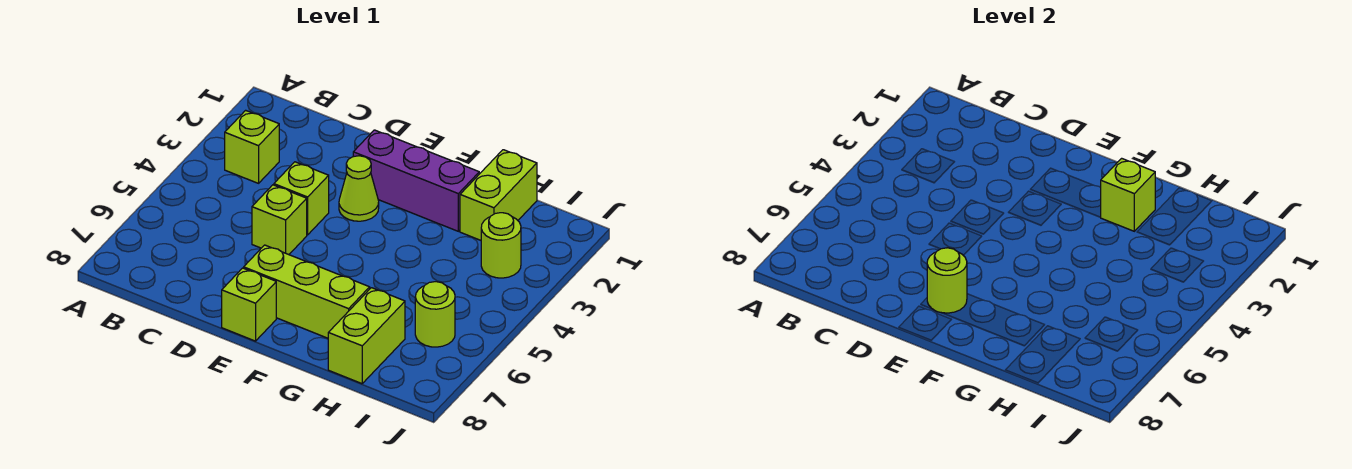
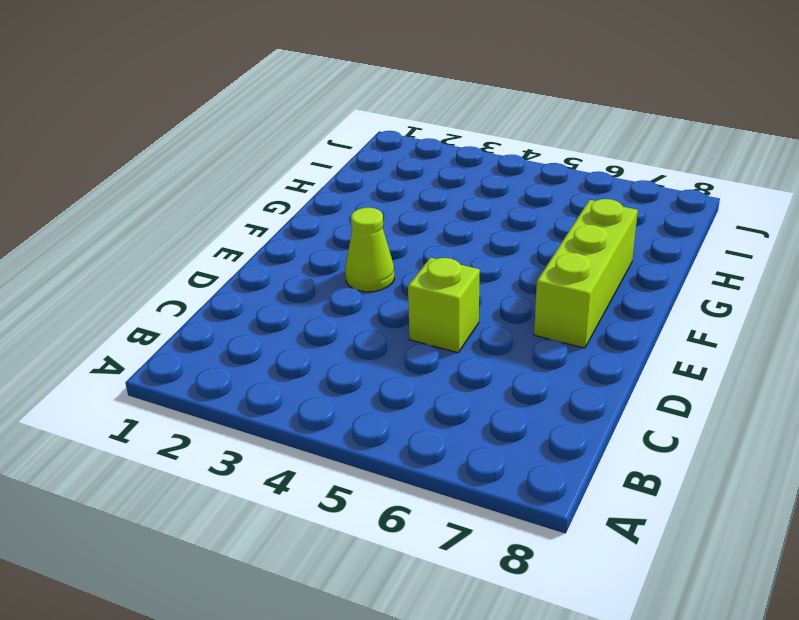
none -> lime 1x1 brick [225,110,279,183]
none -> lime 1x1 brick [274,162,329,235]
none -> purple 1x3 brick [353,130,479,231]

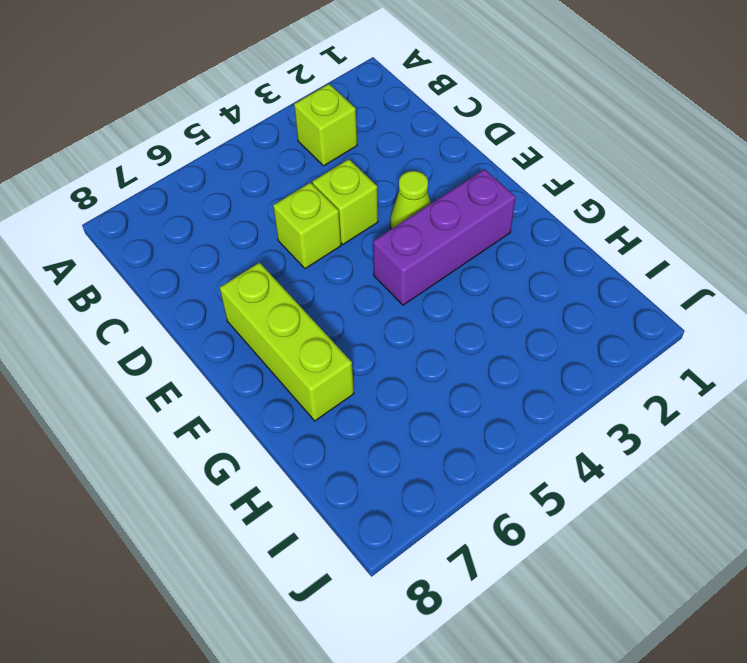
purple 1x3 brick [373,169,515,305] -> purple 1x3 brick turned to [353,130,479,231]
none -> lime 1x1 brick [222,268,276,341]
none -> lime 1x2 brick [460,150,537,240]
none -> lime 1x2 brick [328,288,405,384]

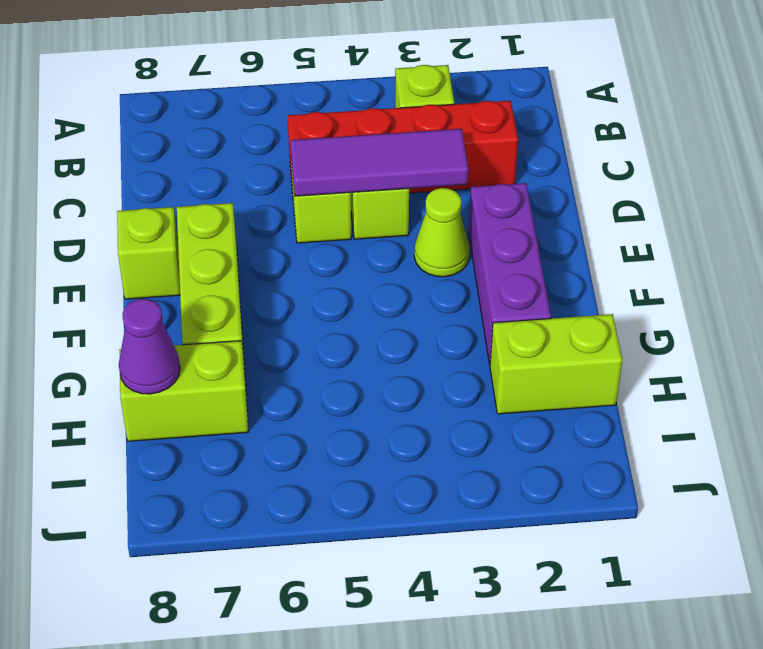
red 1x4 brick [288,101,518,193] -> none
purple 1x3 tile [290,129,468,196] -> none
purple 1x1 cone [119,299,180,394] -> none
none -> lime 1x1 round brick [481,213,521,278]
none -> lime 1x1 round brick [415,282,455,347]
none -> lime 1x1 round brick [927,248,967,313]

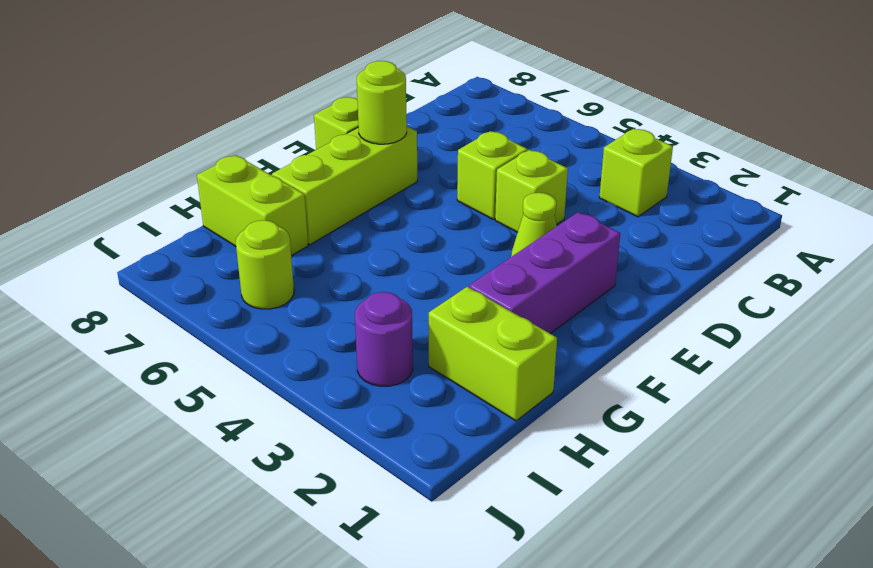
purple 1x1 round brick [355,292,413,386] -> lime 1x1 round brick [481,213,521,278]
none -> lime 1x1 brick [1100,158,1155,231]

